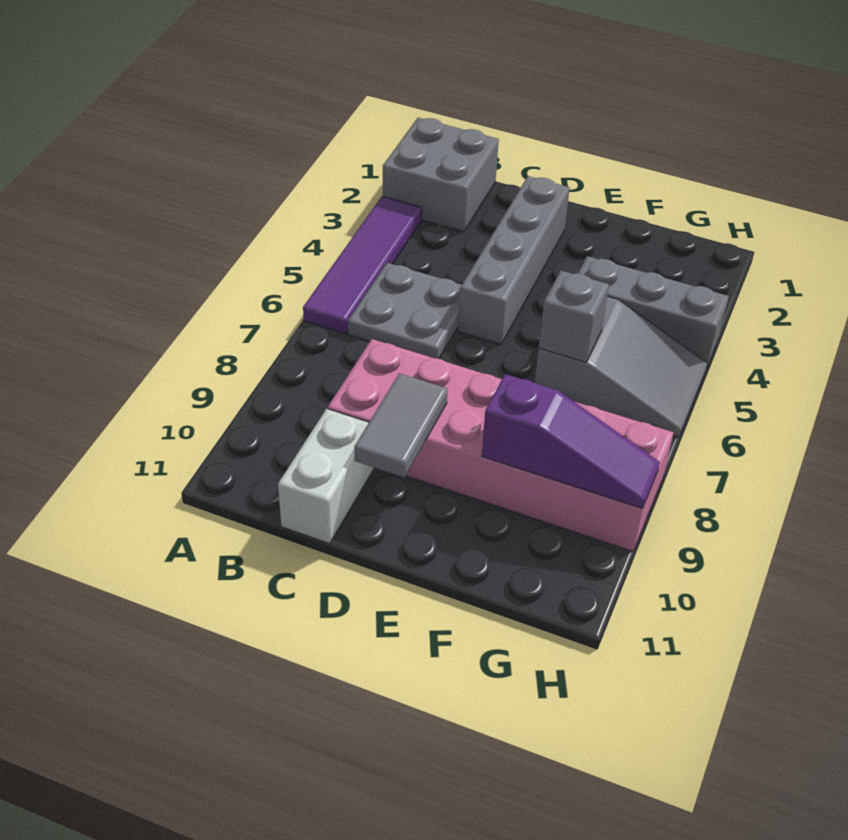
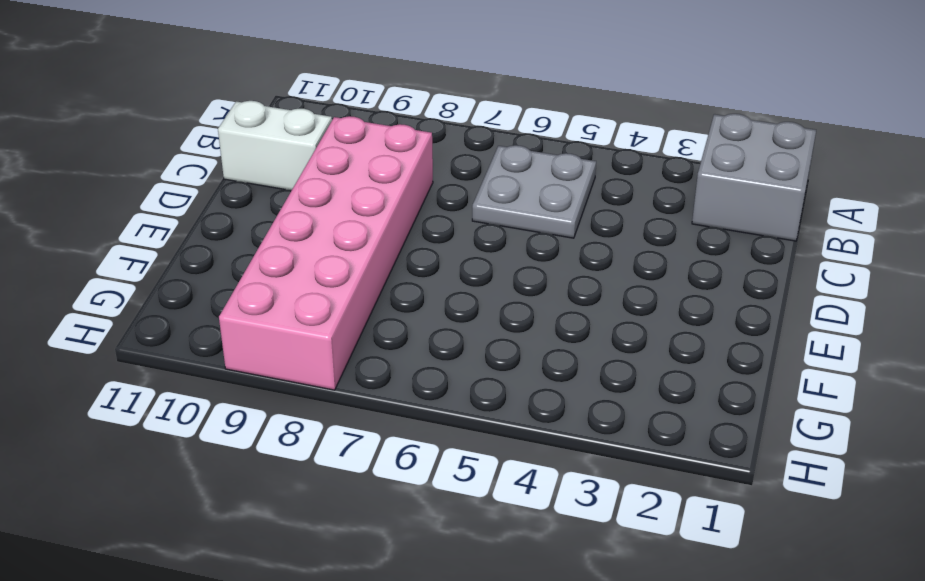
none -> purple 1x4 tile [303,196,422,334]
none -> grey 1x4 brick [458,176,570,344]

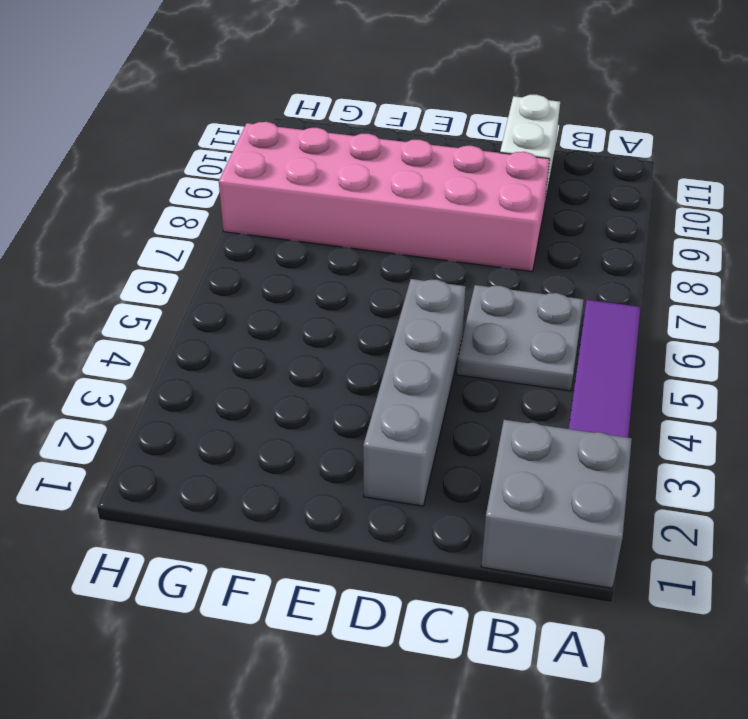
none -> grey 1x3 brick [578,256,729,367]
none -> grey 2x3 slope [535,296,708,437]

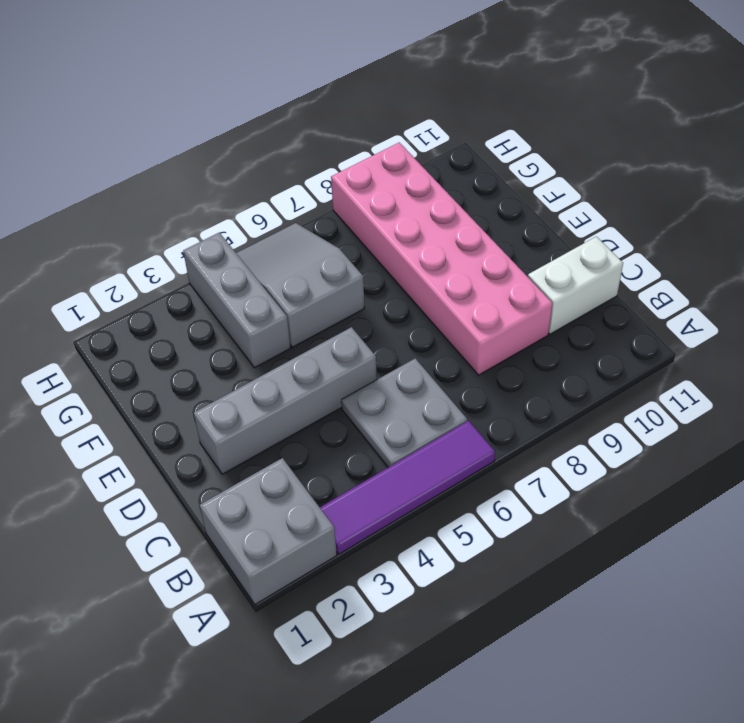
none -> grey 1x2 tile [354,373,448,477]
none -> grey 1x1 brick [539,271,609,362]

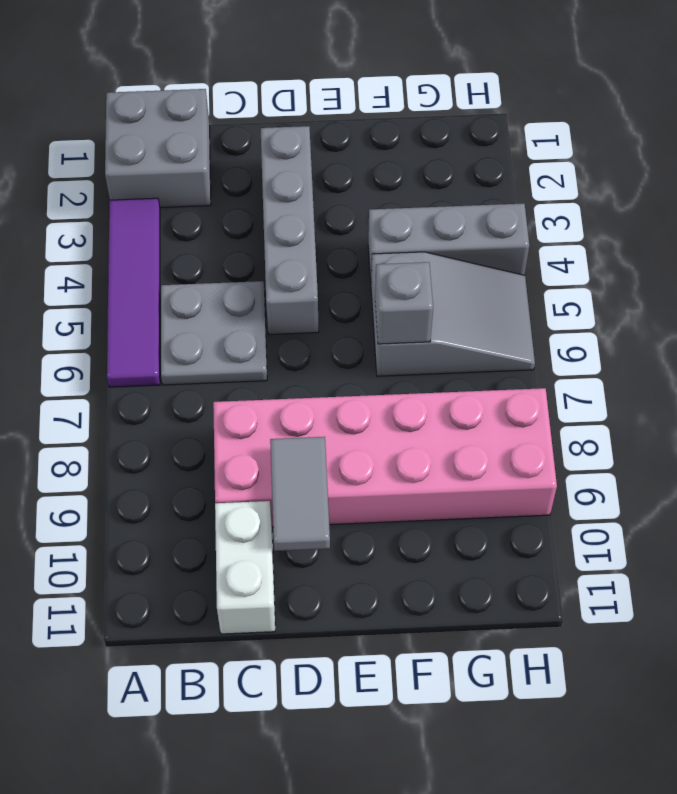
none -> purple 1x3 slope [482,374,660,509]

